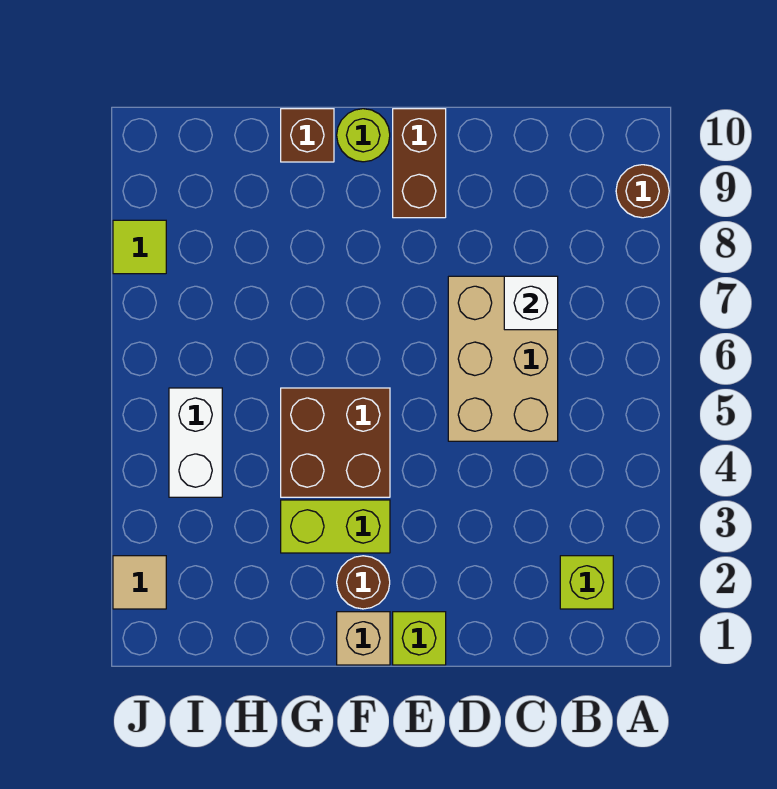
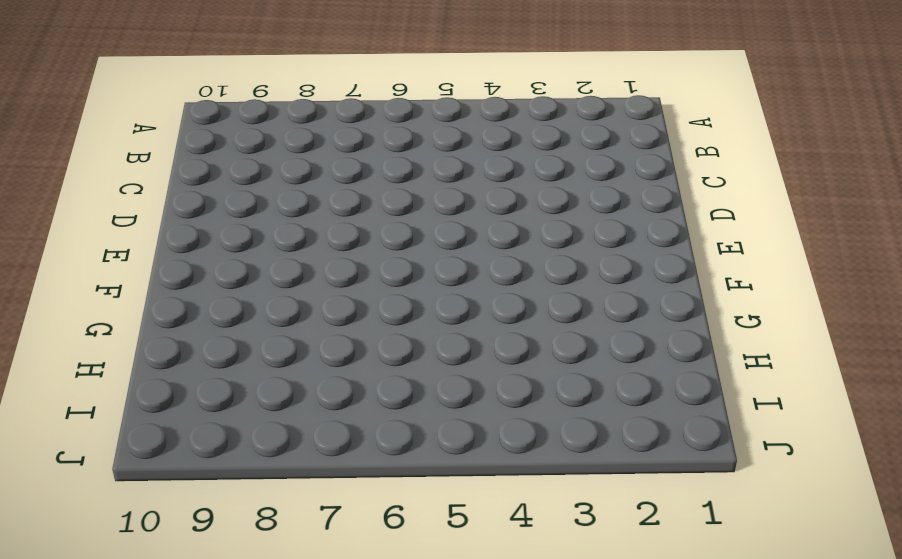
none -> brown 1x1 round brick [616,165,669,218]
none -> lime 1x1 brick [560,556,613,609]
none -> tan 2x3 brick [448,276,558,441]

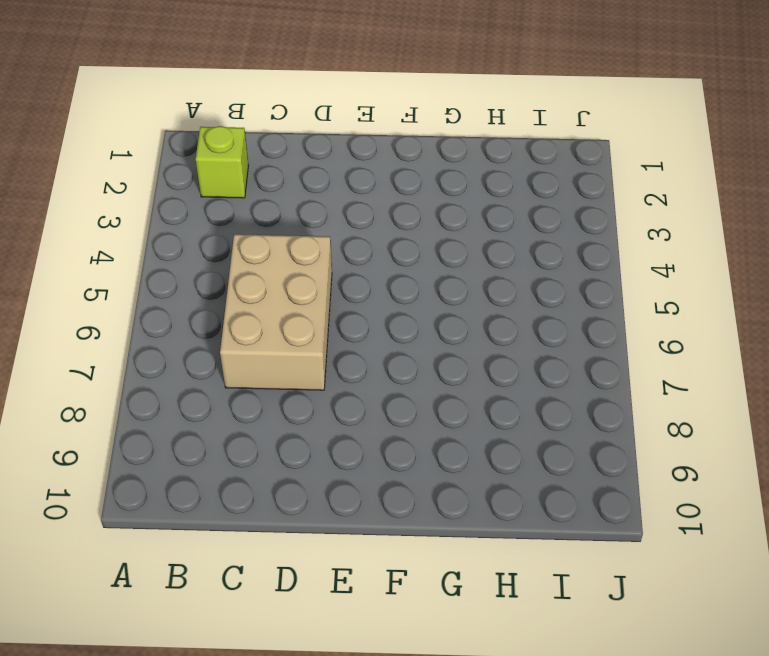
none -> brown 1x1 round brick [616,165,669,218]
none -> lime 1x1 brick [393,612,446,665]
none -> brown 1x2 brick [393,109,446,218]

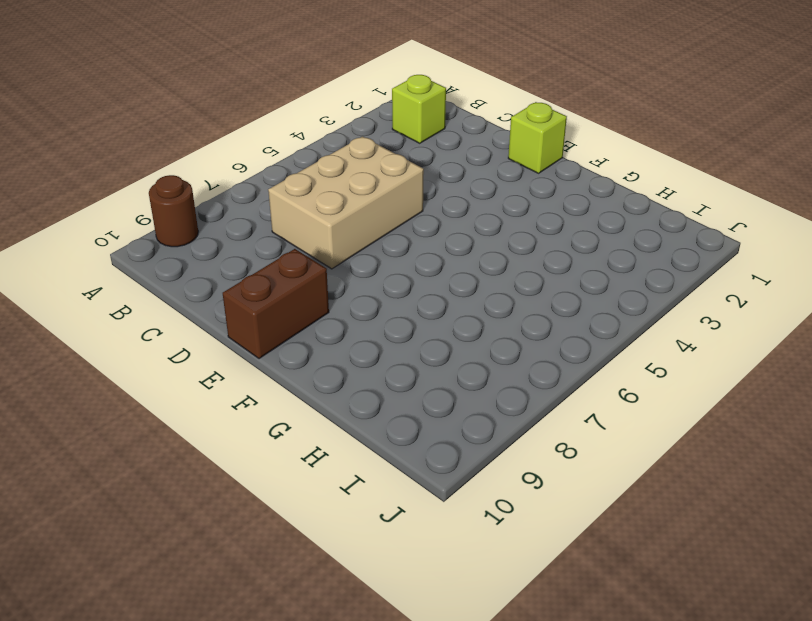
none -> tan 1x1 brick [337,612,390,665]
none -> brown 1x1 round brick [337,556,390,609]
none -> lime 1x2 brick [281,500,390,553]

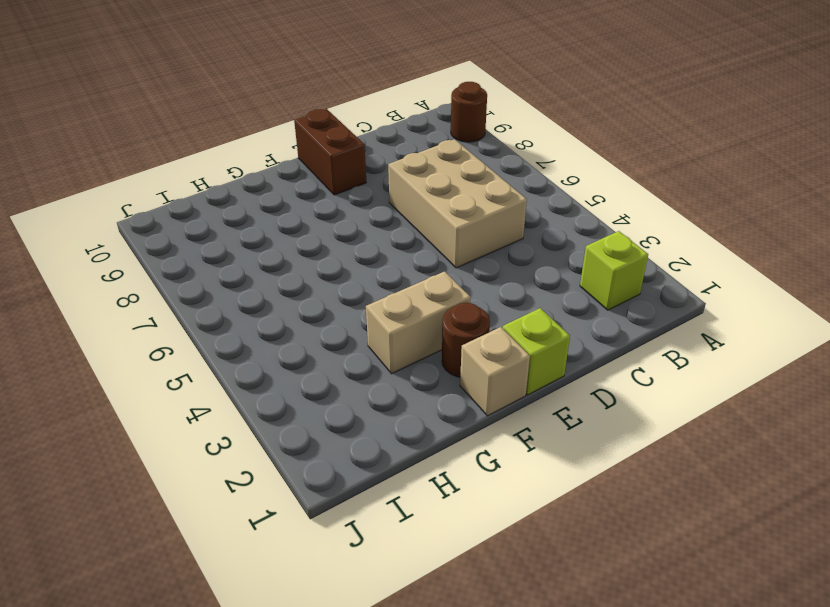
tan 1x2 brick [366,271,471,374] -> lime 1x2 brick [281,500,390,553]
none -> brown 2x2 brick [281,388,390,497]
none -> lime 1x1 round brick [337,109,390,162]
none -> brown 1x1 brick [281,109,334,162]

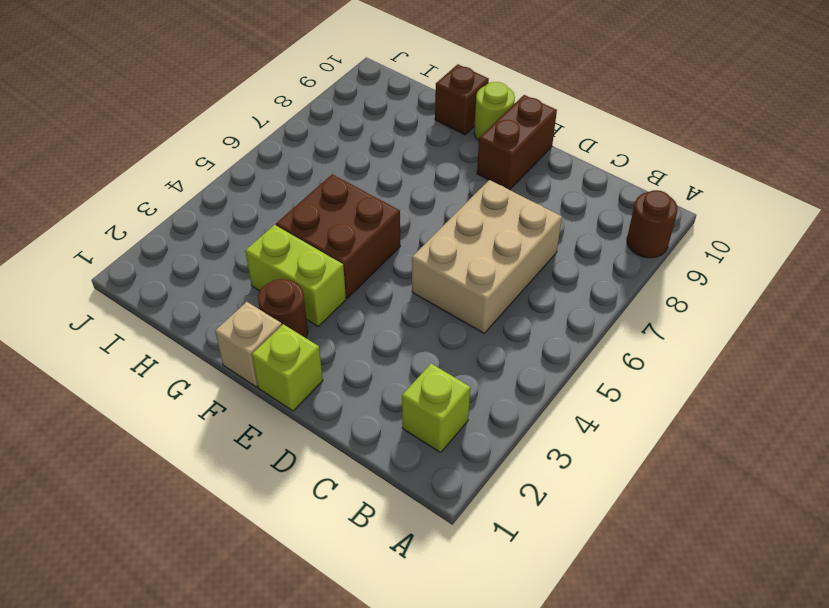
none -> white 1x2 brick [169,388,222,497]
none -> tan 1x1 tile [113,556,166,609]
none -> lime 1x1 tile [113,220,166,274]

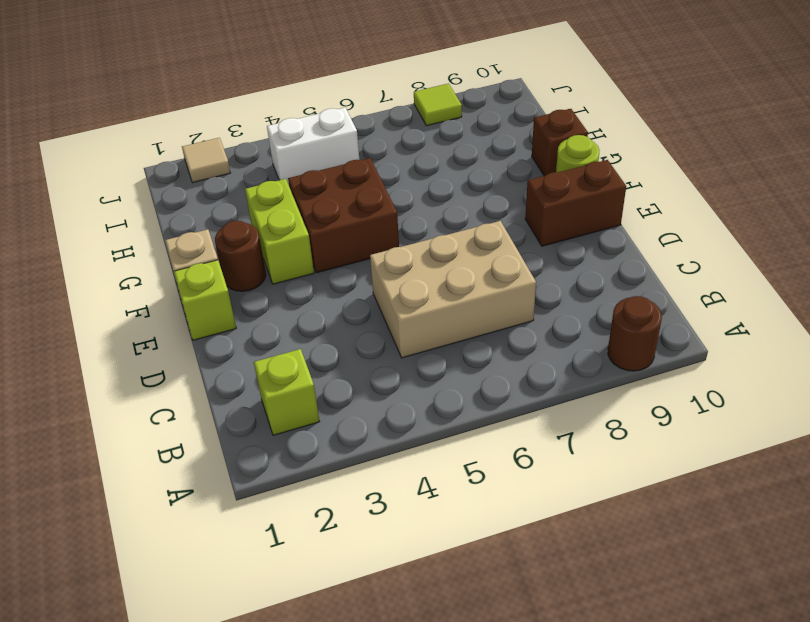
none -> white 1x1 brick [504,276,558,330]

